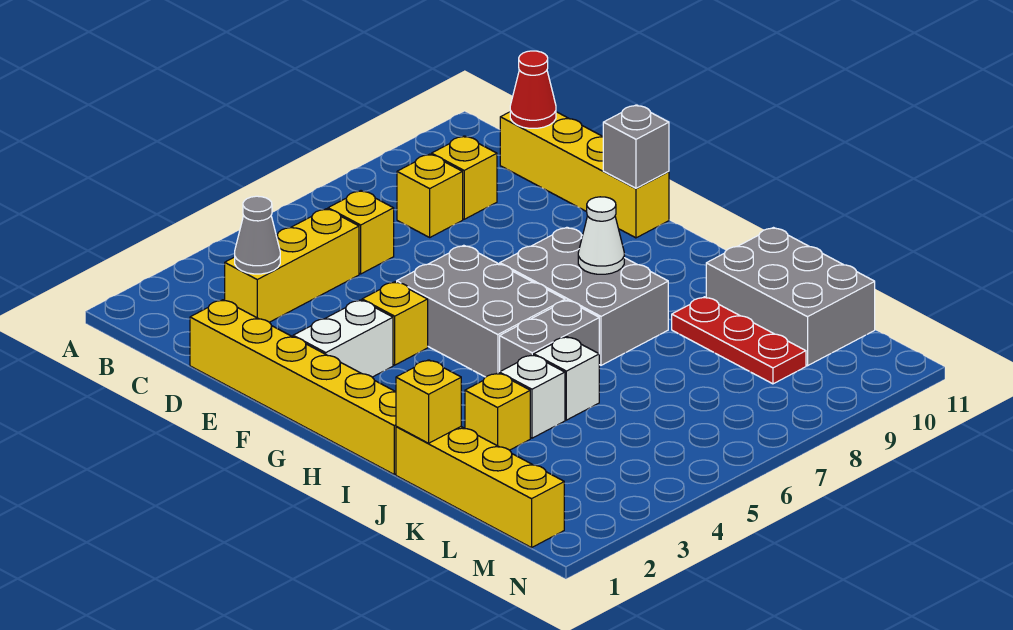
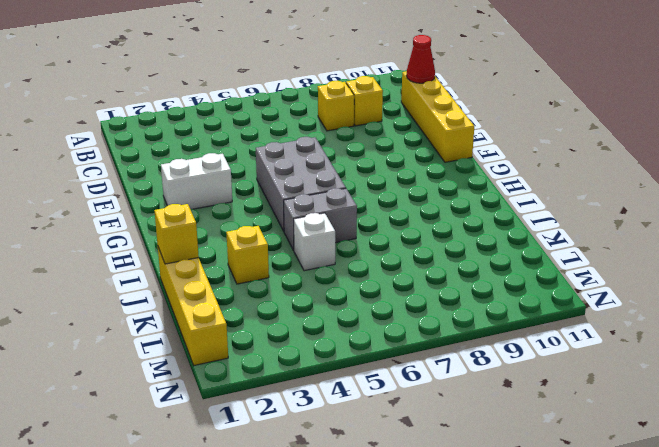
none -> yellow 1x3 brick [225,209,359,322]
none -> yellow 1x1 brick [328,191,394,274]
none -> yellow 1x6 brick [190,300,396,474]

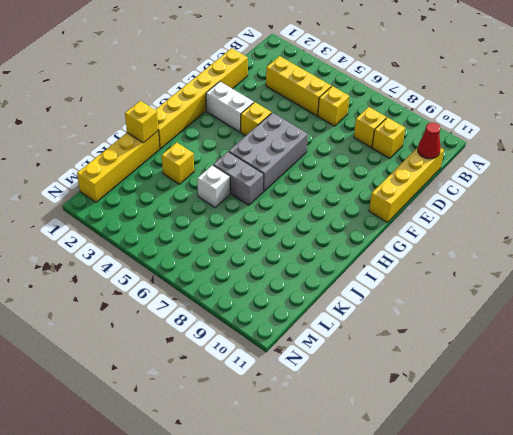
none -> grey 2x3 brick [500,227,668,365]
none -> white 1x1 brick [499,355,565,438]
none -> red 1x3 plate [672,297,806,384]

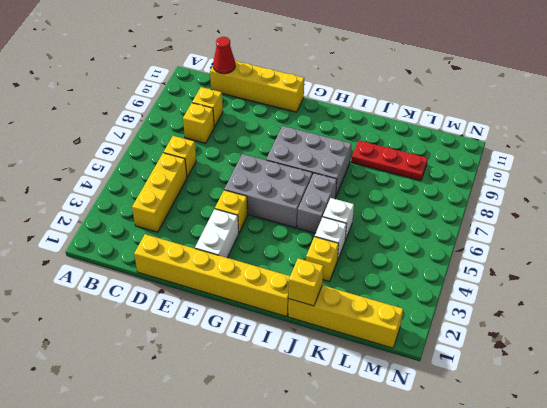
none -> grey 2x3 brick [706,228,875,366]
none -> grey 1x1 cone [235,196,280,274]
none -> grey 1x1 brick [603,105,669,188]

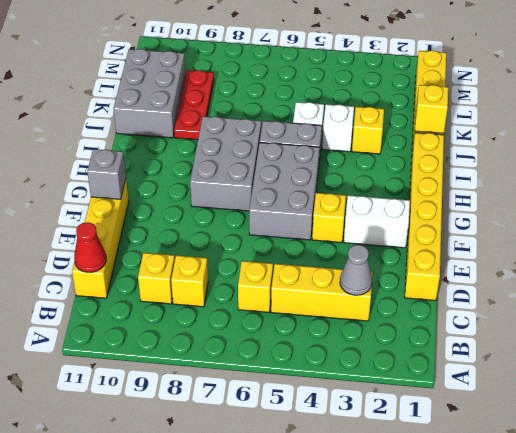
none -> white 1x1 cone [578,197,624,274]

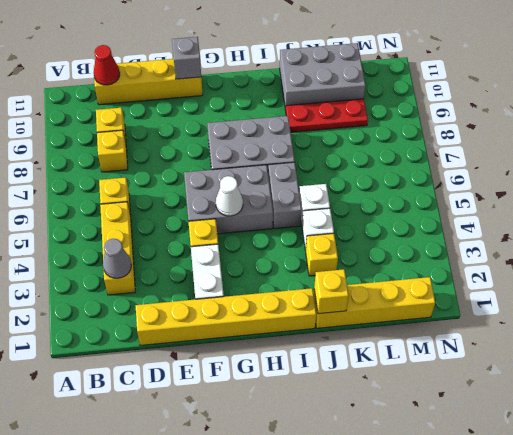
white 1x1 cone [216,176,243,216] -> white 1x1 cone moved to [578,197,624,274]

